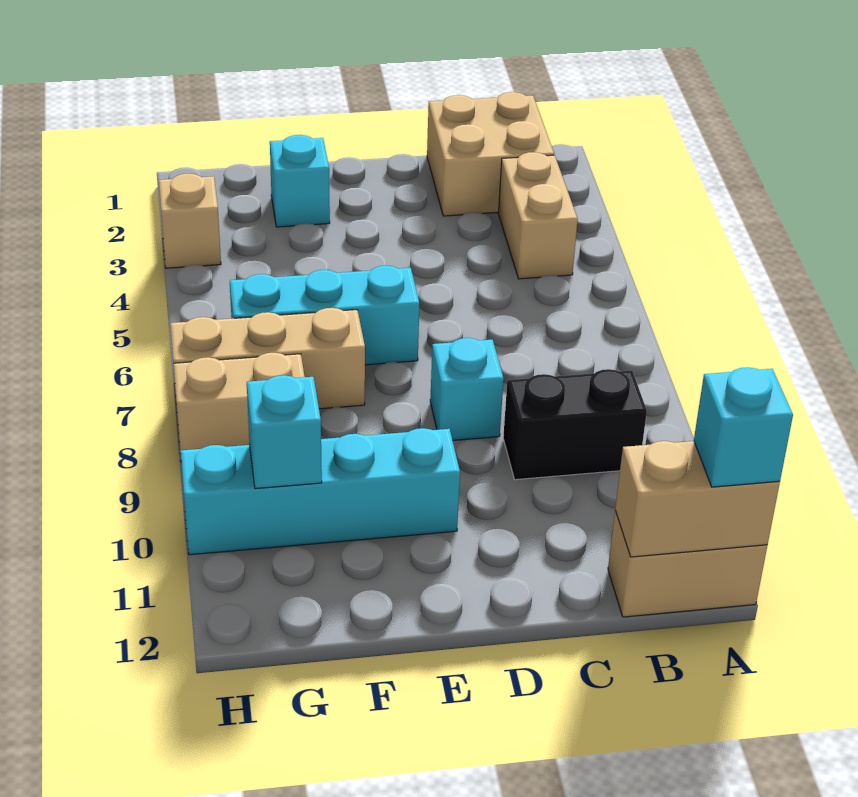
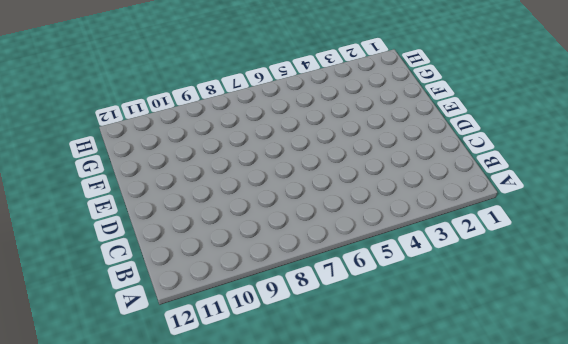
none -> tan 1x2 brick [608,511,767,617]
none -> tan 2x2 brick [427,92,554,216]
none -> tan 1x2 brick [498,152,578,279]

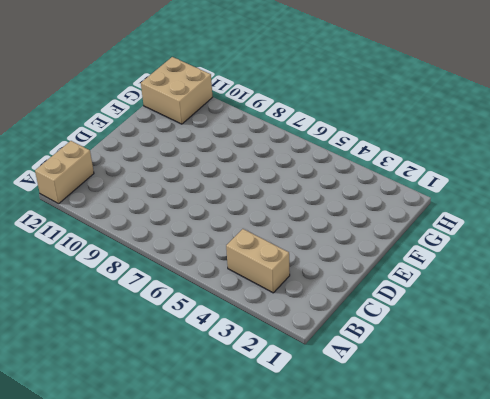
tan 2x2 brick [141,57,212,124] -> tan 2x2 brick moved to [427,92,554,216]
none -> black 1x2 brick [503,369,647,480]
none -> cyan 1x1 brick [430,338,504,440]
none -> cyan 1x3 brick [230,266,419,365]

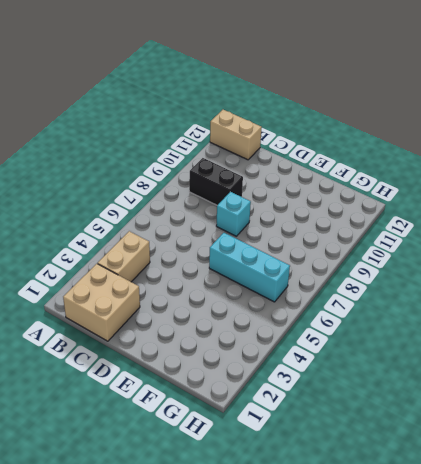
none -> cyan 1x4 brick [180,428,460,555]
none -> cyan 1x1 brick [270,135,330,227]
none -> tan 1x3 brick [170,308,365,409]

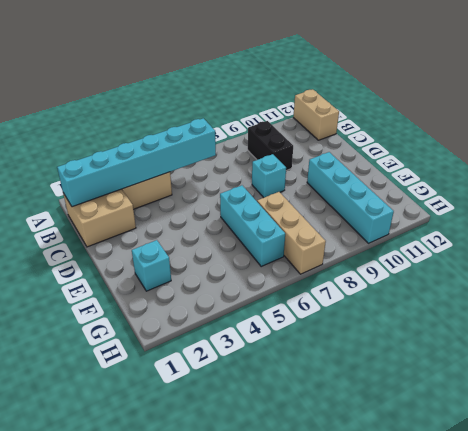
cyan 1x6 brick [57,118,216,207] -> none
none -> tan 1x2 brick [173,353,305,453]
none -> tan 1x1 brick [159,174,221,268]
none -> tan 1x2 brick [615,441,780,557]

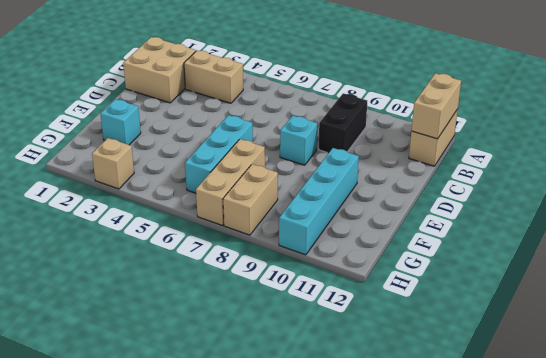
none -> cyan 1x1 brick [247,375,322,489]
none -> cyan 1x1 brick [694,367,793,487]

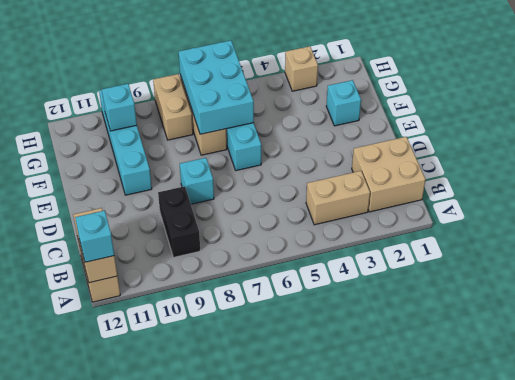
cyan 2x3 brick [179,41,254,134] -> none

